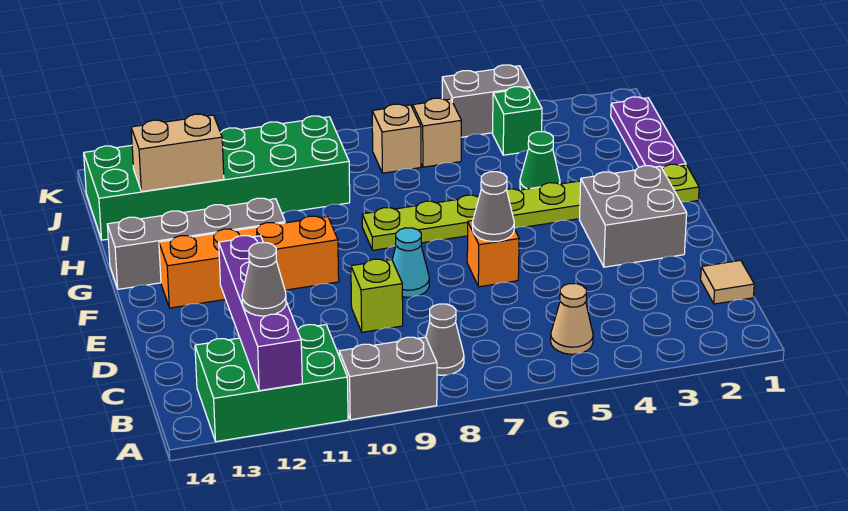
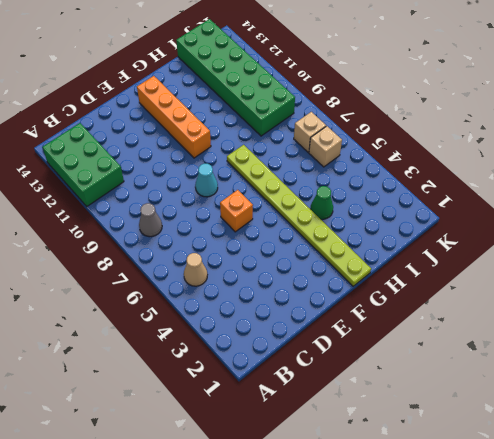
none -> grey 1x2 brick [339,337,437,420]
none -> tan 1x1 tile [701,260,754,304]
none -> lime 1x1 brick [351,259,403,332]

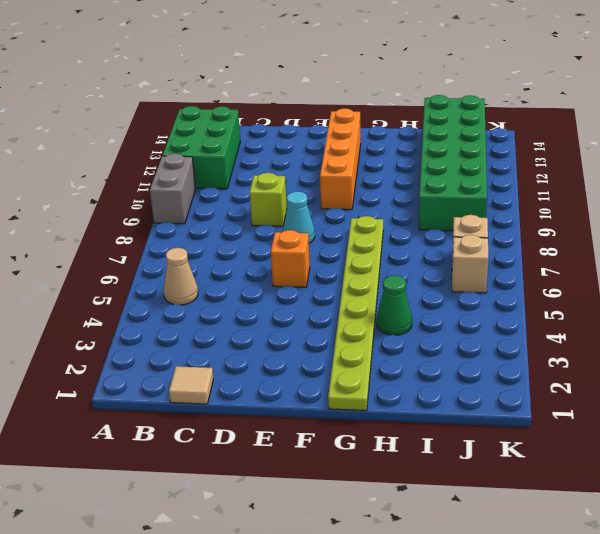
none -> grey 1x1 cone [426,304,464,375]
none -> grey 2x2 brick [579,166,687,267]
none -> grey 1x4 brick [107,198,285,289]

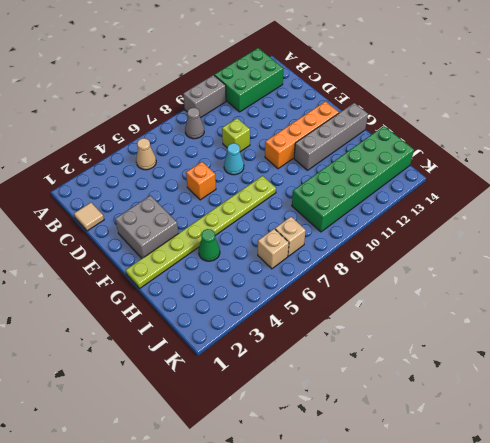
none -> purple 1x3 plate [611,97,686,169]
none -> green 1x1 brick [493,87,542,155]
none -> grey 1x2 brick [442,65,531,137]

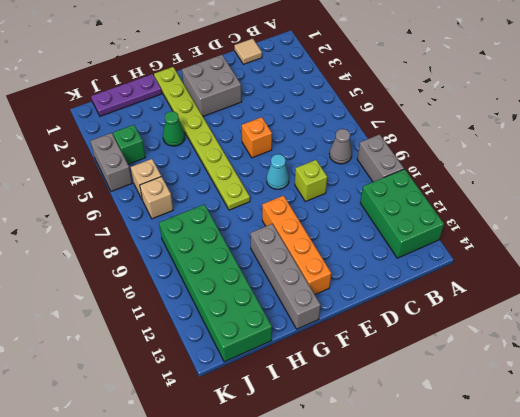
none -> tan 1x1 cone [551,284,593,354]
none -> purple 1x4 brick [219,236,302,391]
none -> grey 1x1 cone [473,172,514,242]

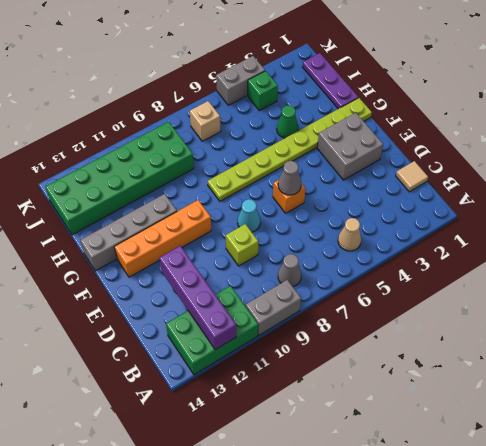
none -> tan 1x1 brick [413,98,461,167]
none -> tan 1x2 brick [131,114,224,192]
none -> grey 1x1 cone [242,243,286,316]

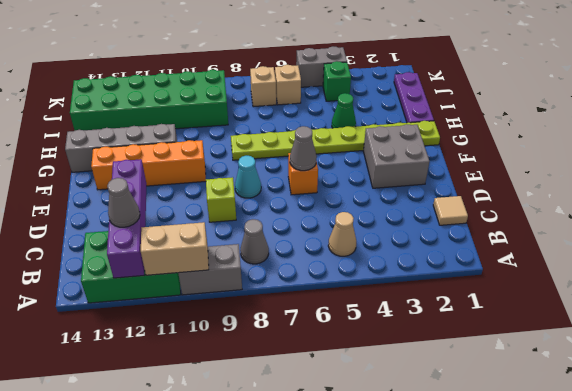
tan 1x2 brick [141,222,209,275] -> tan 1x2 brick moved to [131,114,224,192]

